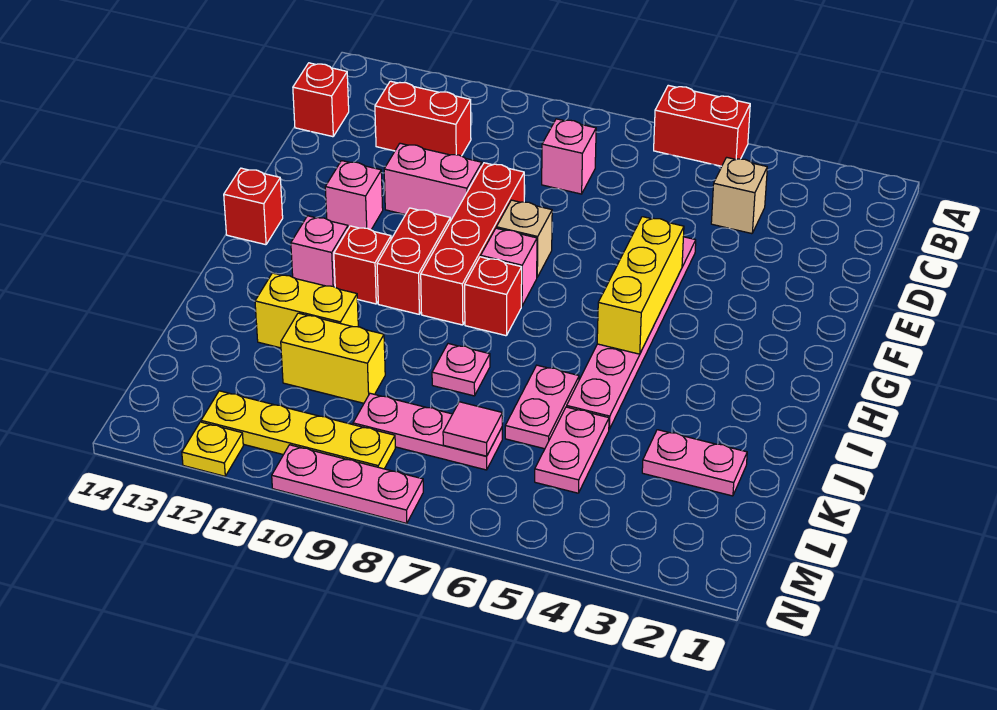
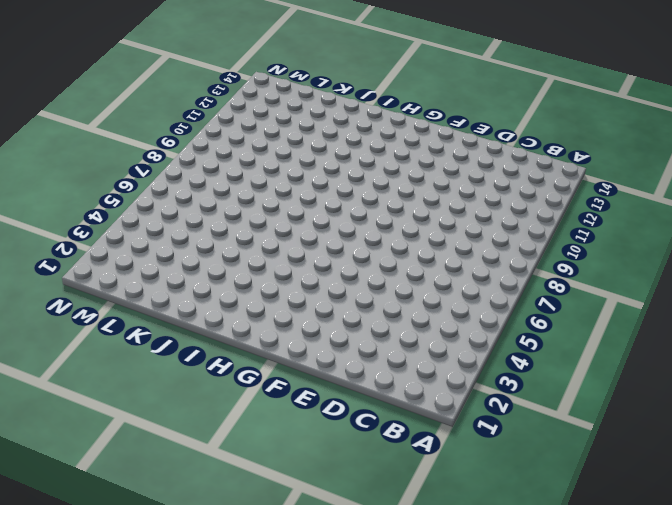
none -> red 1x2 brick [654,85,750,166]
none -> tan 1x1 brick [711,157,767,234]
none -> pink 1x1 brick [542,119,596,194]

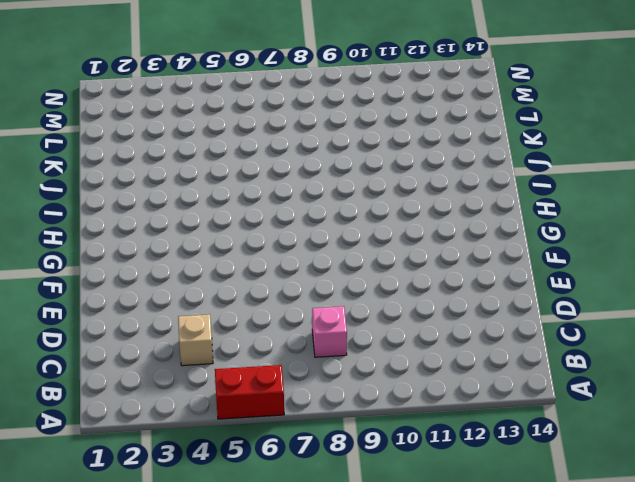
none -> red 1x2 brick [375,81,471,156]
none -> red 1x1 brick [293,63,349,137]
none -> pink 1x6 plate [567,237,696,429]

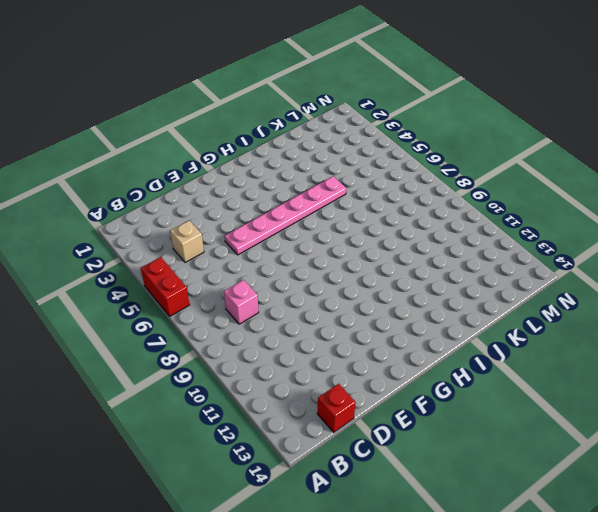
none -> red 1x2 brick [375,81,471,156]
none -> red 1x4 brick [421,163,524,325]
none -> pink 1x2 brick [384,143,482,221]

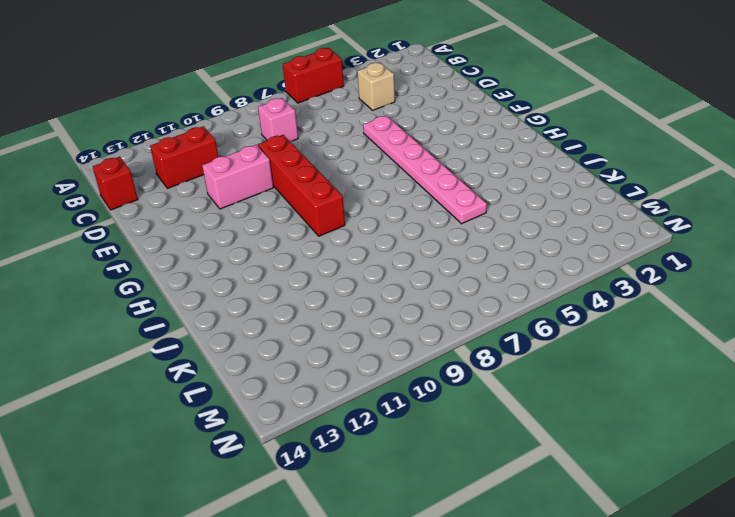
none -> tan 1x1 brick [496,200,552,277]
none -> pink 1x1 brick [325,161,383,230]
none -> pink 1x1 brick [481,228,537,306]

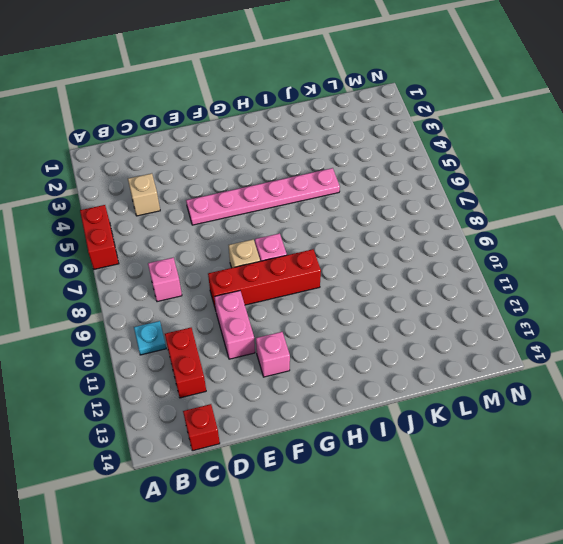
cyan 1x1 plate [134,321,166,355] -> none
none -> red 1x2 brick [377,208,450,314]
none -> red 1x1 brick [224,168,283,245]
none -> red 1x1 brick [465,257,522,336]

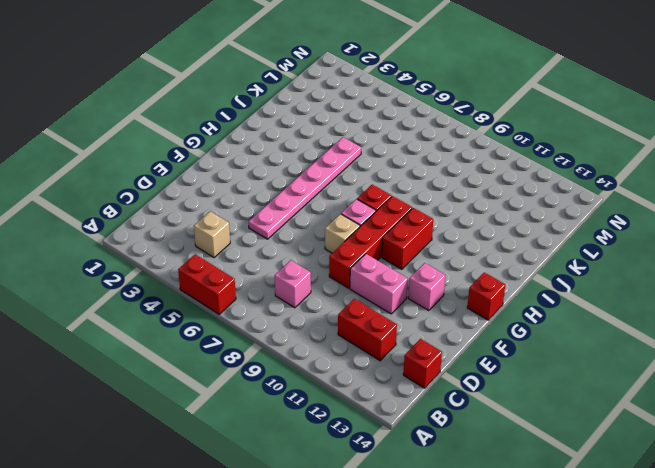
none -> red 1x1 brick [334,226,391,304]
none -> pink 1x1 brick [291,216,348,287]
none -> pink 1x2 plate [505,365,579,449]

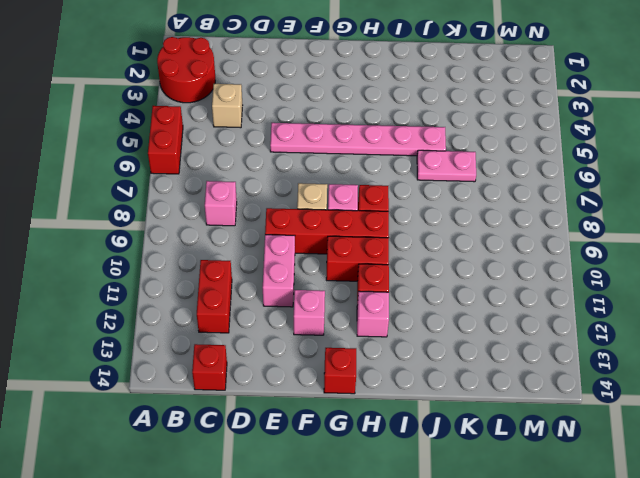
red 2x2 round brick [157,37,215,103] -> none
none -> pink 1x1 plate [432,344,490,396]
none -> yellow 1x2 brick [255,273,358,348]
none -> pink 1x2 plate [642,430,747,496]

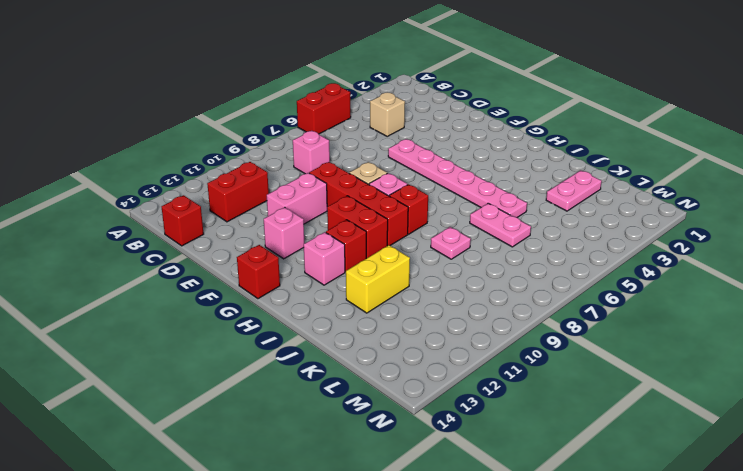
none -> pink 1x2 plate [535,407,609,493]
none -> yellow 1x2 brick [281,313,385,403]
none -> pink 1x3 plate [353,393,502,470]

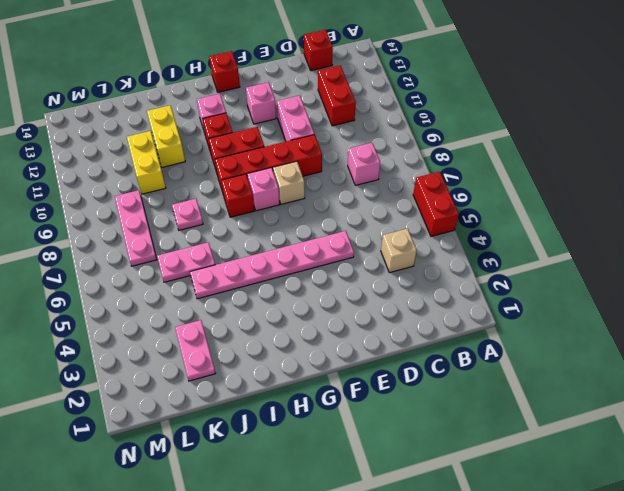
none -> pink 1x2 plate [535,407,609,493]
none -> yellow 1x4 plate [201,391,395,469]
none -> pink 1x3 plate [272,445,423,523]

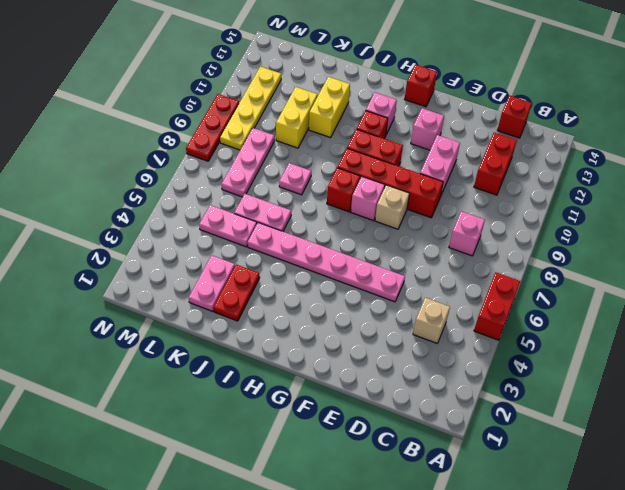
red 1x2 plate [214,265,260,321] -> none
red 1x3 plate [186,94,239,161] -> pink 1x3 plate [272,445,423,523]
none -> yellow 1x1 plate [182,422,243,476]
none -> yellow 1x3 brick [597,217,684,354]
none -> pink 1x1 tile [443,402,502,456]

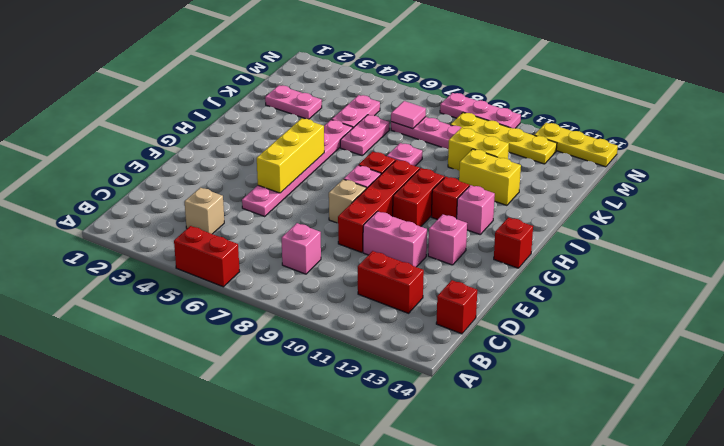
yellow 1x3 plate [534,123,618,167] -> yellow 1x1 plate [182,422,243,476]

